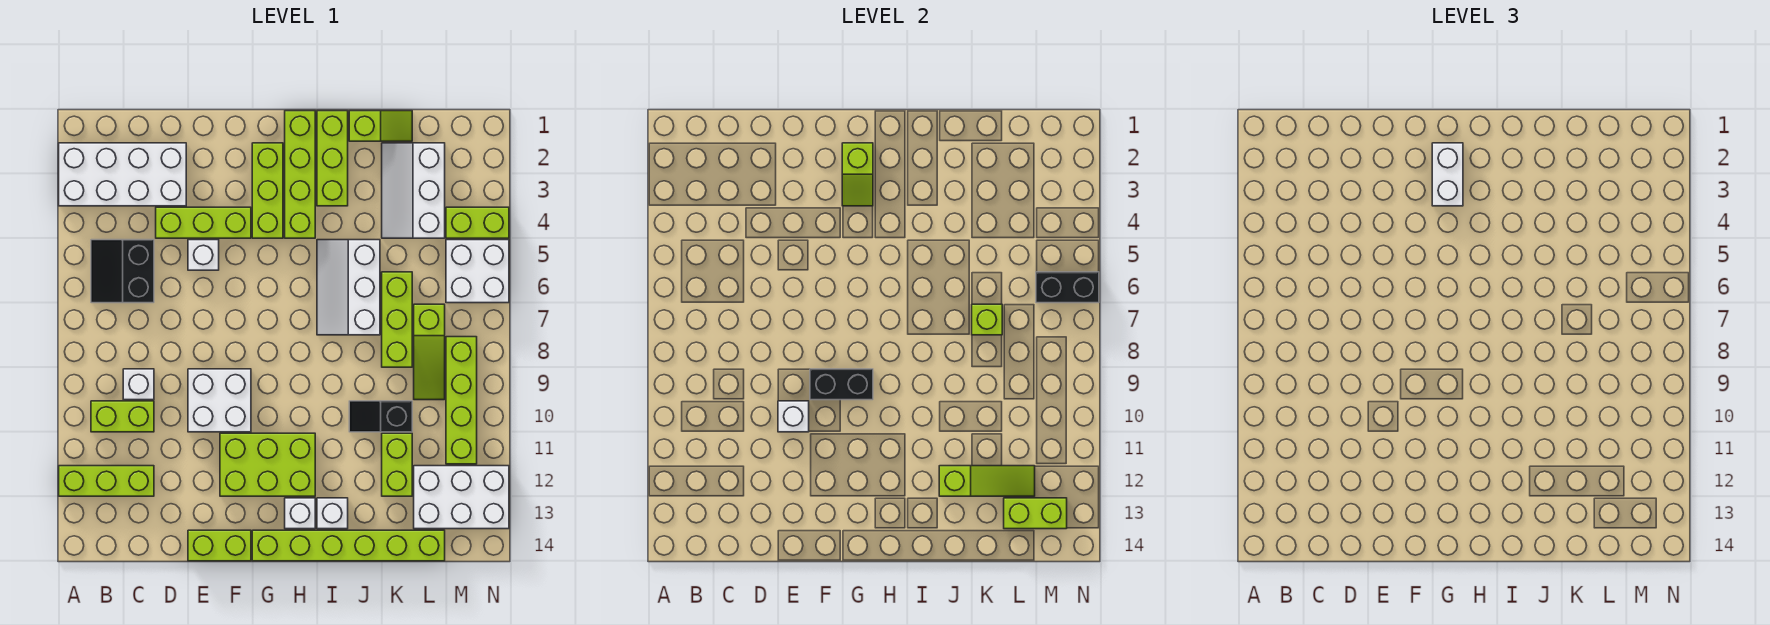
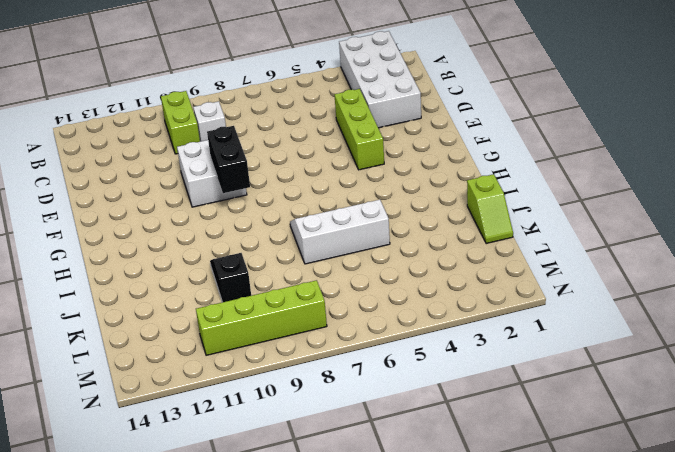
none -> lime 1x3 brick [59,466,154,496]
none -> black 2x2 slope [91,240,154,303]
none -> white 1x1 brick [188,240,219,270]
none -> lime 1x2 brick [188,530,251,561]

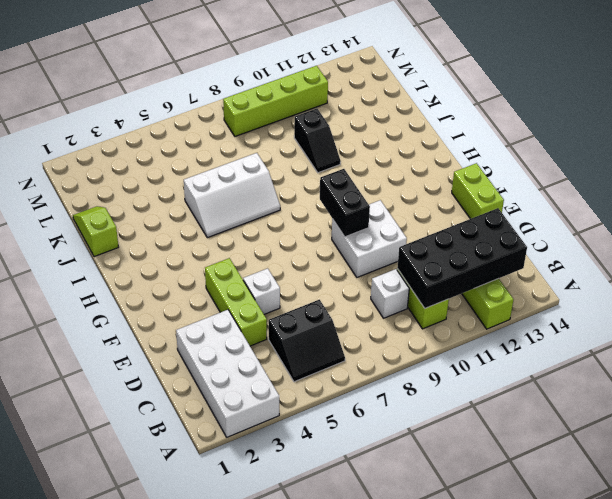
black 2x4 brick [397,208,527,308] -> none
none -> lime 2x3 brick [220,433,315,496]
none -> lime 1x3 brick [252,143,283,238]
none -> lime 1x6 brick [252,530,445,561]
none -> lime 1x4 brick [285,111,315,238]

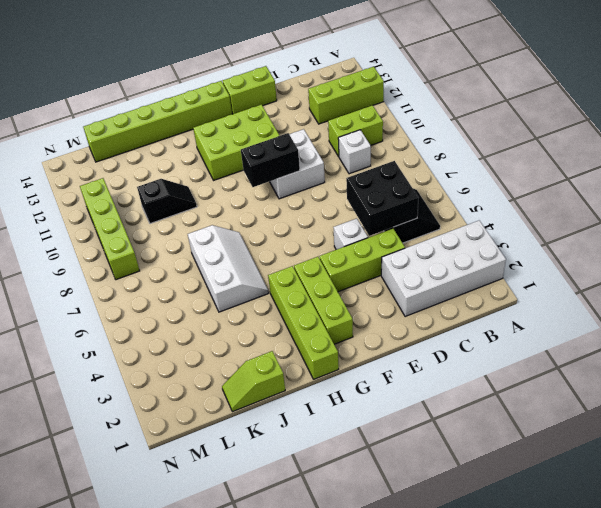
black 2x2 brick [346,161,418,236] -> none
none -> white 1x1 brick [285,498,315,529]
none -> lime 1x3 brick [317,111,348,206]
none -> white 1x1 brick [317,498,348,529]
none -> white 2x3 slope [382,143,445,238]

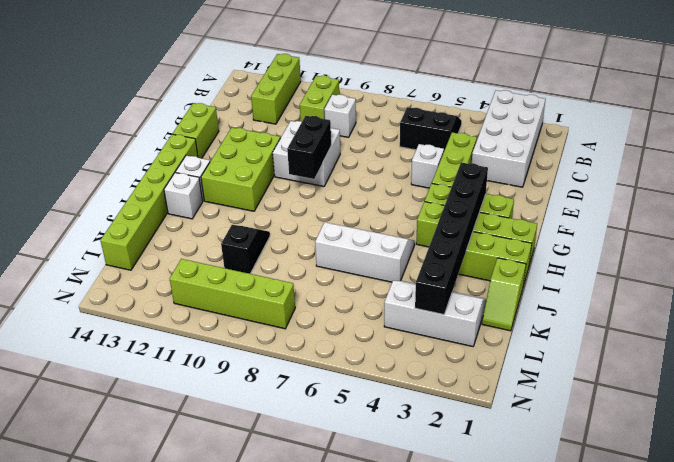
black 1x6 brick [415,162,488,315] -> lime 1x2 slope [842,143,873,206]
none -> lime 1x3 brick [382,272,412,367]
none -> lime 1x2 brick [382,433,412,496]
none -> lime 1x3 slope [414,304,445,400]
none -> white 2x3 brick [414,466,509,529]

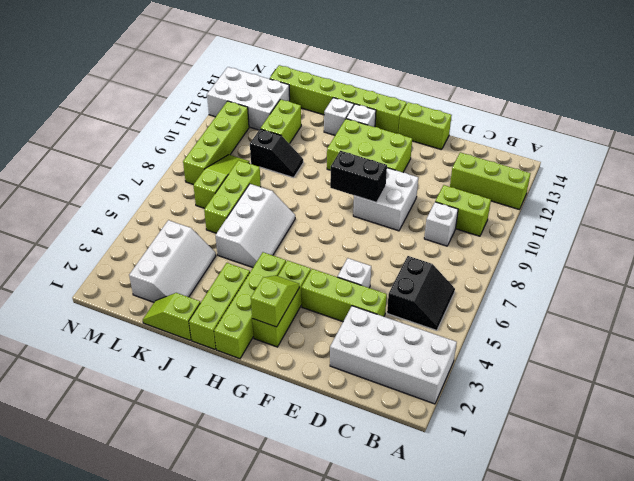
none -> lime 1x2 brick [446,207,509,238]
none -> white 2x2 brick [446,240,509,303]
none -> white 1x1 brick [778,401,809,432]
none -> lime 1x3 slope [939,466,1035,496]

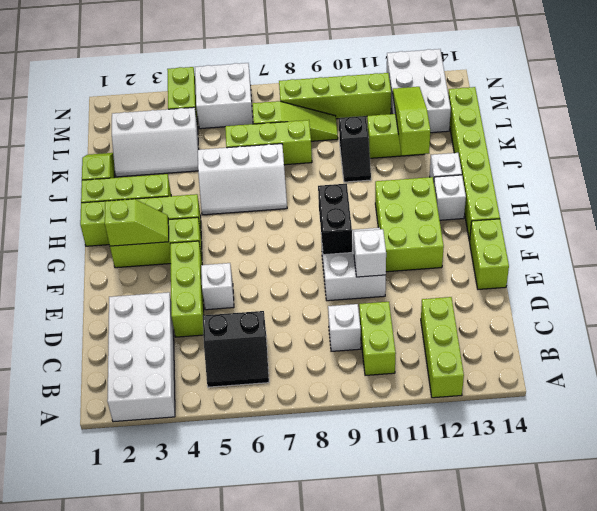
none -> lime 1x1 brick [972,304,1002,335]
none -> lime 1x2 brick [1004,498,1067,529]
none -> black 1x2 brick [1036,272,1099,303]
none -> white 1x2 brick [1432,143,1463,206]

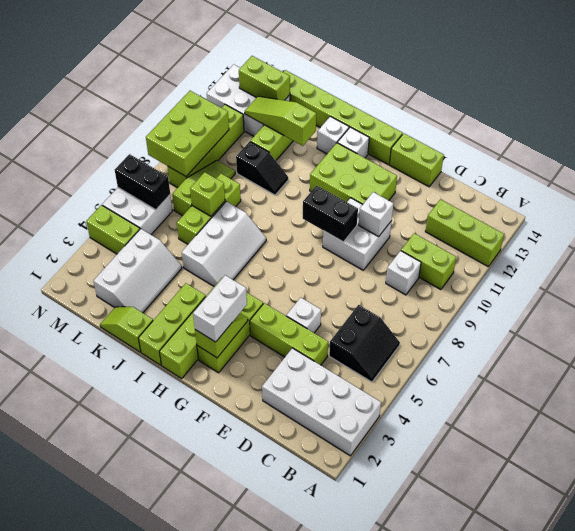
lime 2x3 brick [146,91,229,177] -> none

